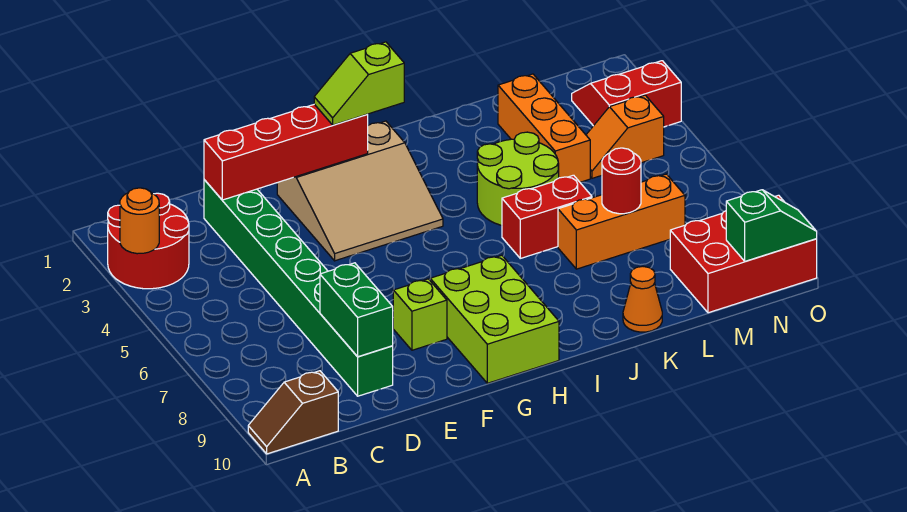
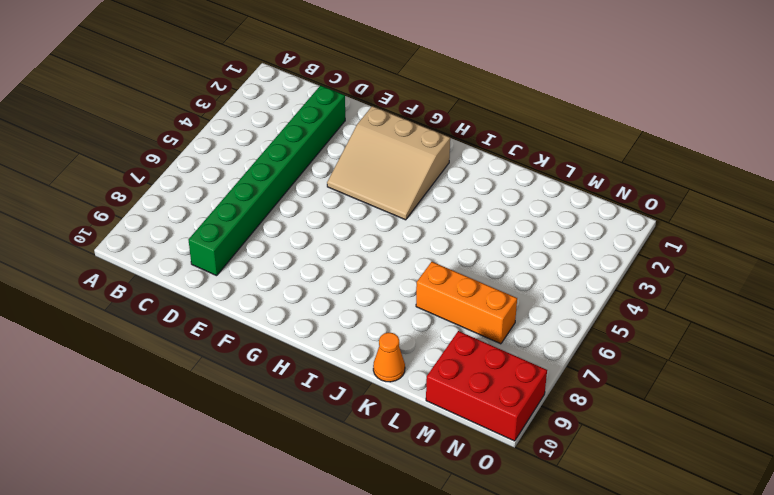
none -> red 2x2 round brick [108,193,189,289]
none -> brown 1x2 slope [248,371,338,454]
none -> lime 1x1 brick [393,279,447,350]

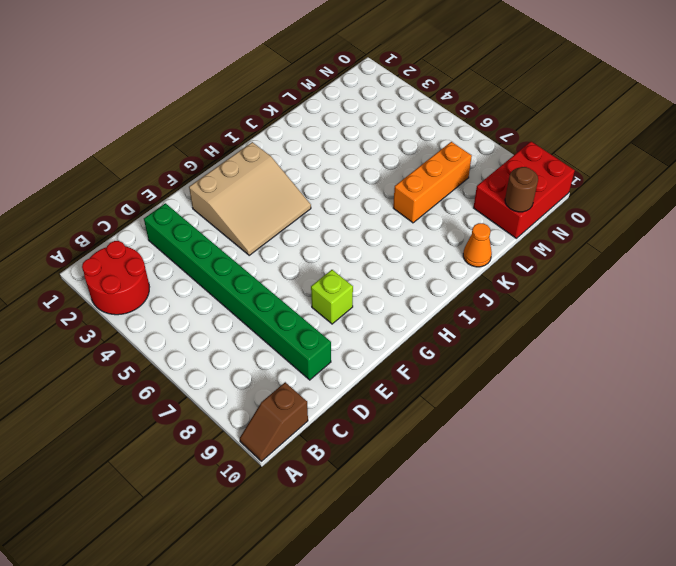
brown 1x1 round brick [505,167,538,212] -> none
none -> lime 2x3 brick [430,255,559,383]
none -> lime 2x2 round brick [477,132,559,225]
none -> red 1x2 brick [502,175,592,258]

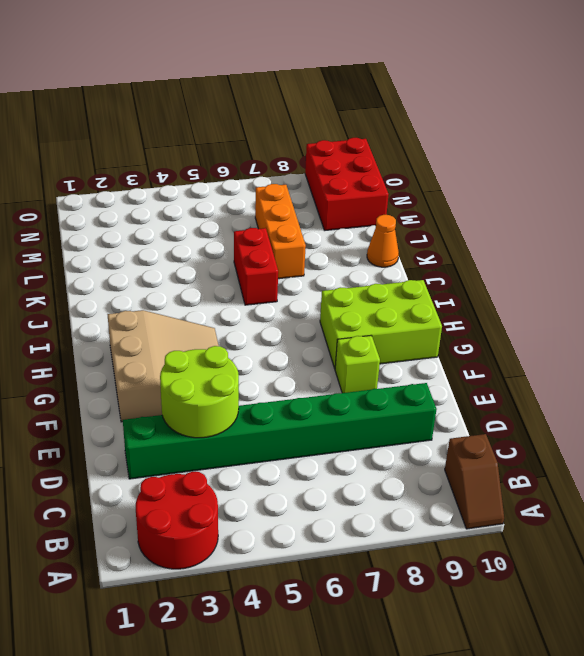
lime 2x2 round brick [160,346,239,438] -> lime 2x2 round brick moved to [477,132,559,225]
none -> orange 1x3 brick [498,74,590,182]
none -> orange 1x2 slope [586,95,664,178]
none -> red 2x2 slope [572,61,681,127]

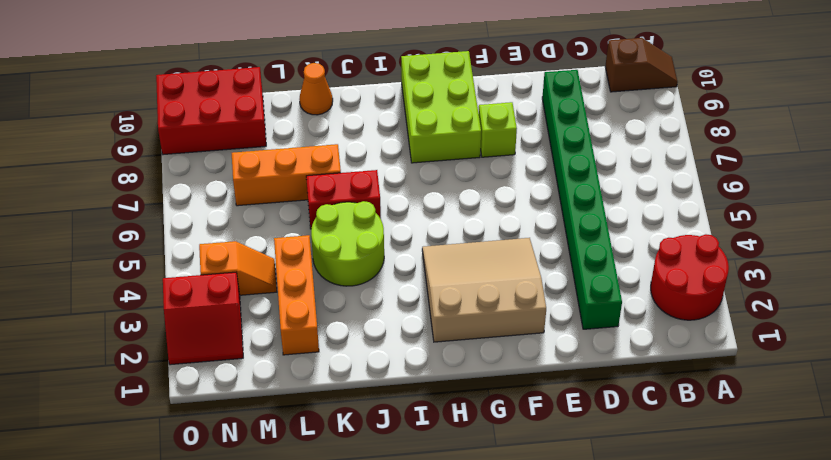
none -> orange 1x1 round brick [120,188,159,254]
none -> red 1x4 brick [204,104,368,200]
none -> green 1x2 brick [320,263,393,357]

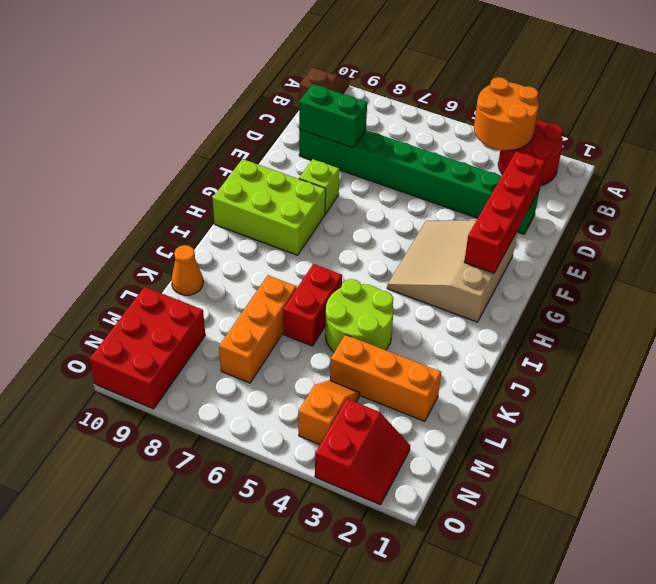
orange 2x2 round brick [474,77,539,150] -> orange 1x1 round brick [120,188,159,254]
none -> red 1x1 round brick [602,148,641,214]
none -> green 1x2 slope [726,190,817,261]
none -> lime 1x2 slope [314,42,404,125]

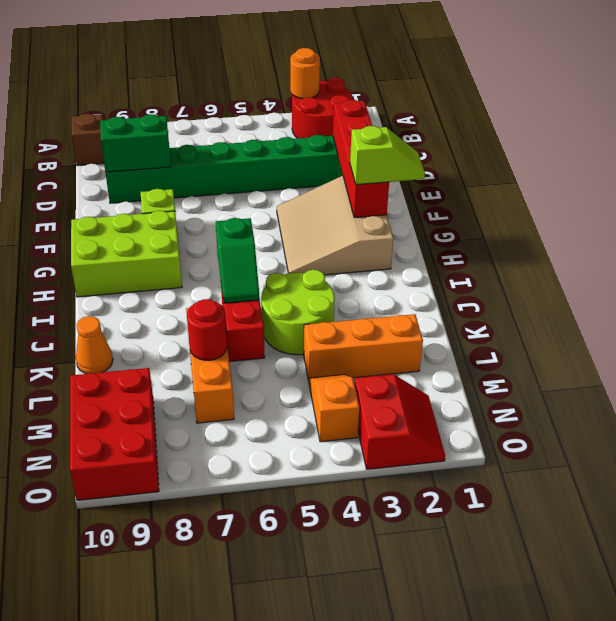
lime 1x2 slope [350,126,425,185] -> lime 1x2 slope turned to [314,42,404,125]
green 1x2 slope [216,218,260,303] -> green 1x2 slope moved to [726,190,817,261]

